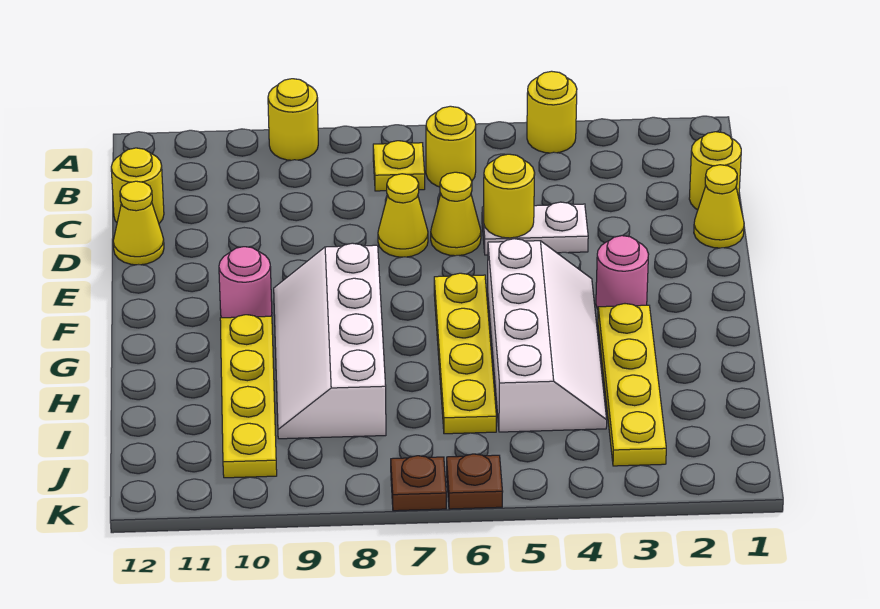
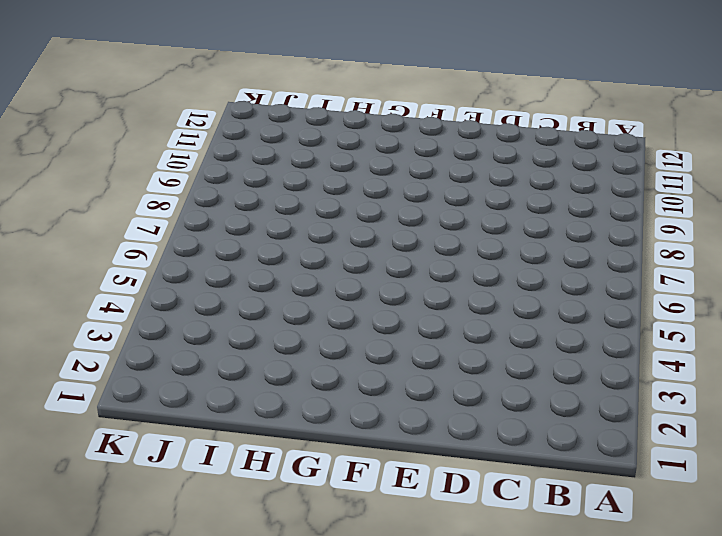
none -> yellow 1x1 round brick [527,71,577,153]
none -> yellow 1x1 round brick [268,79,318,160]
none -> yellow 1x1 round brick [426,106,476,187]

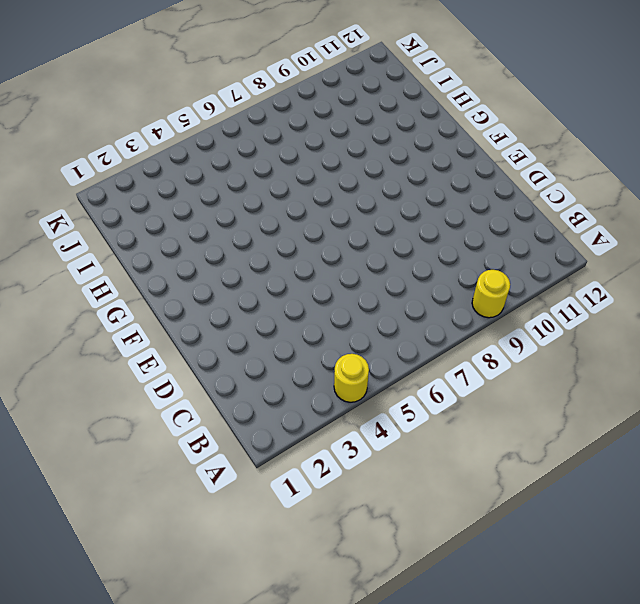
none -> yellow 1x1 round brick [426,106,476,187]
none -> yellow 1x1 plate [373,141,425,191]
none -> yellow 1x1 round brick [689,132,741,210]

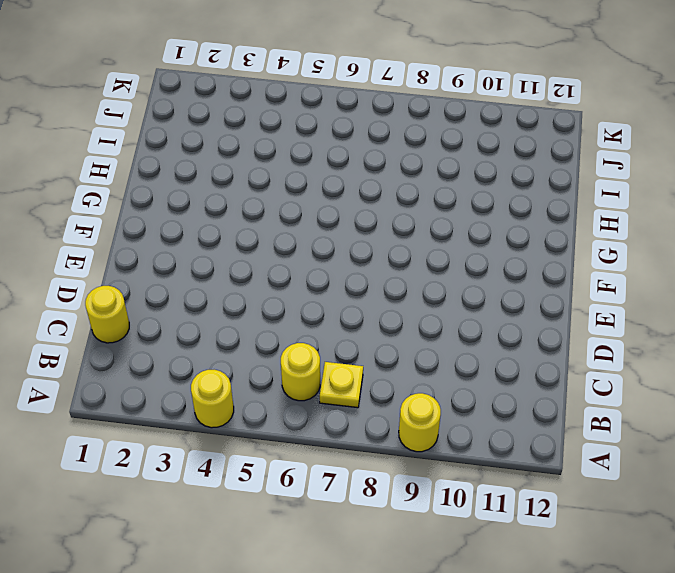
none -> yellow 1x1 round brick [111,148,164,223]
none -> yellow 1x1 cone [694,165,744,248]
none -> white 1x2 plate [482,202,588,255]

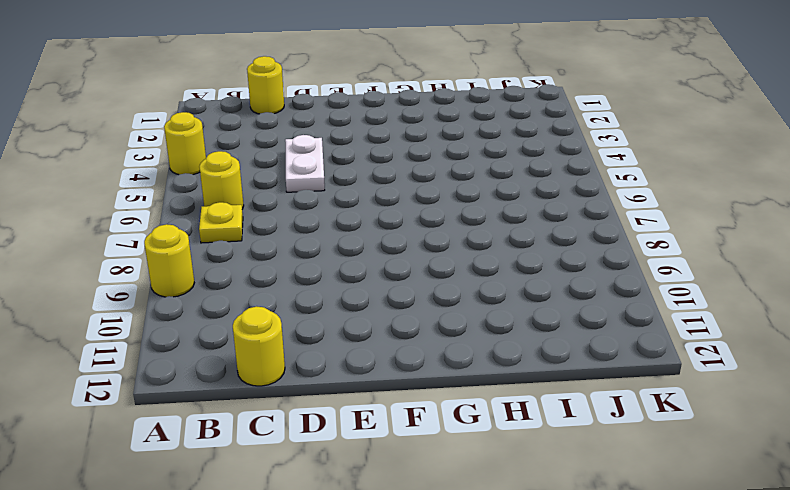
none -> yellow 1x1 cone [694,165,744,248]
none -> yellow 1x1 cone [431,172,481,256]
none -> yellow 1x1 cone [378,174,428,257]

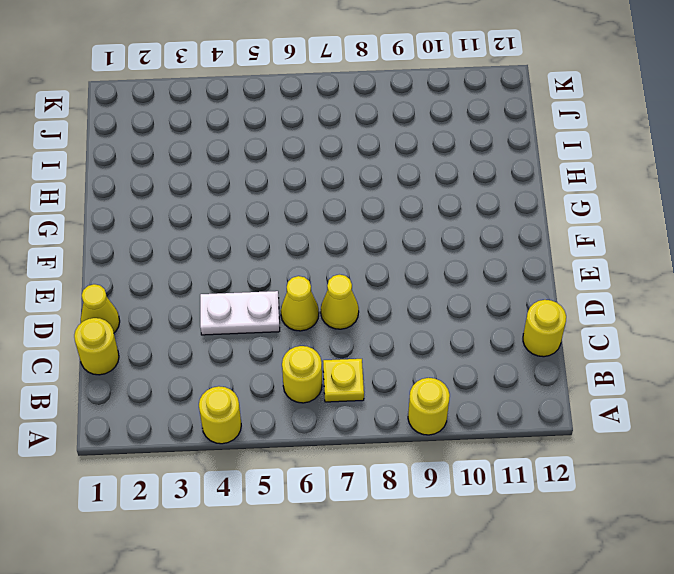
none -> yellow 1x1 cone [113,181,164,265]
none -> pink 1x1 round brick [596,236,648,309]
none -> white 2x4 slope [488,239,607,432]

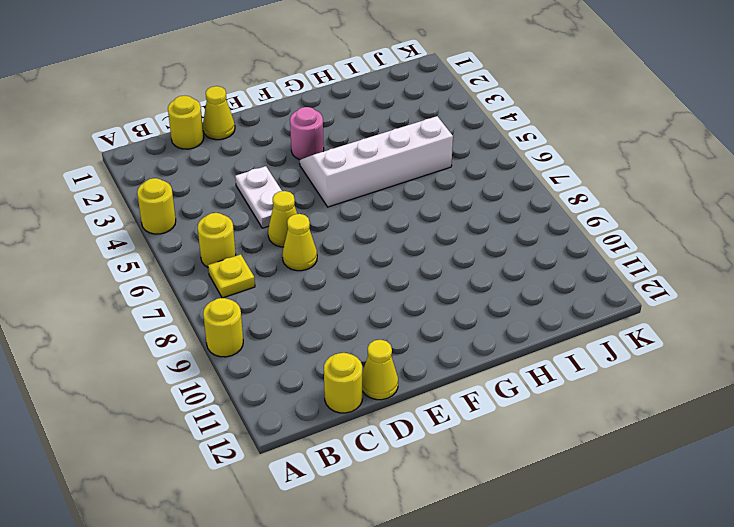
none -> yellow 1x4 plate [434,273,496,434]
none -> white 2x4 slope [274,243,386,439]
none -> pink 1x1 round brick [219,247,272,318]

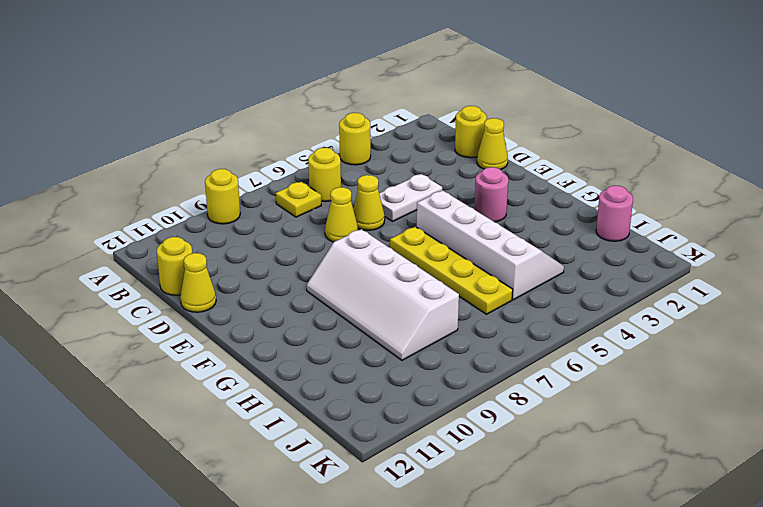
pink 1x1 round brick [596,186,633,241] -> pink 1x1 round brick moved to [219,247,272,318]
none -> yellow 1x4 plate [598,304,666,466]
none -> yellow 1x4 plate [220,315,277,478]
none -> brown 1x1 plate [447,454,503,509]

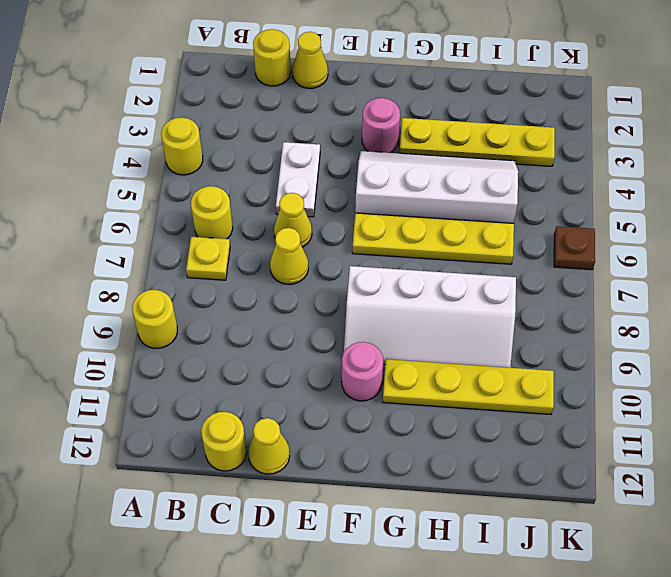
none -> brown 1x1 plate [391,456,446,511]
none -> yellow 1x1 round brick [484,154,535,238]

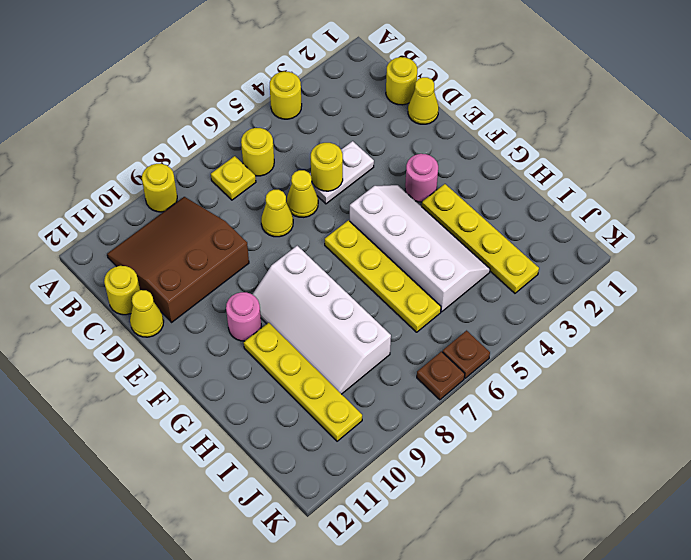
brown 3x3 slope [107,197,249,322] -> none

